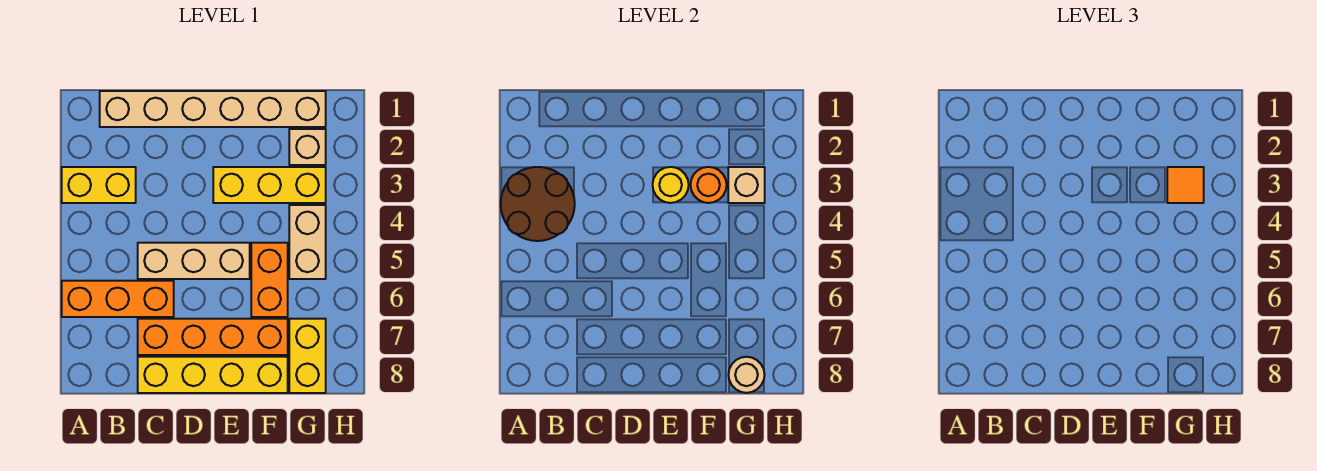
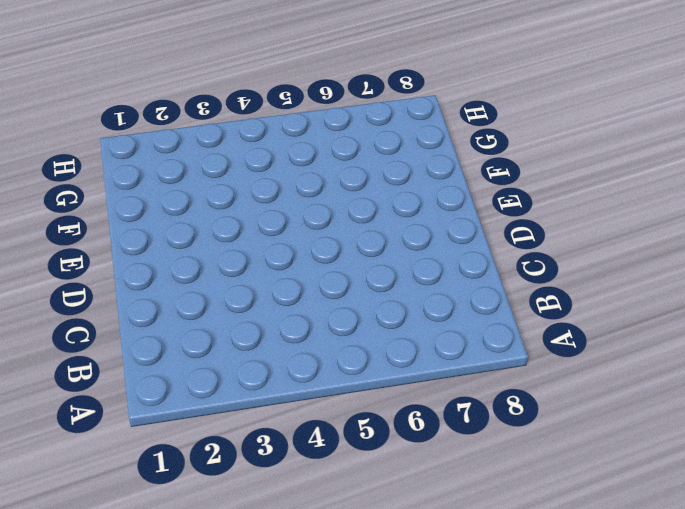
none -> yellow 1x2 brick [62,167,136,203]
none -> orange 1x3 brick [62,281,174,317]
none -> tan 1x6 brick [100,91,326,127]

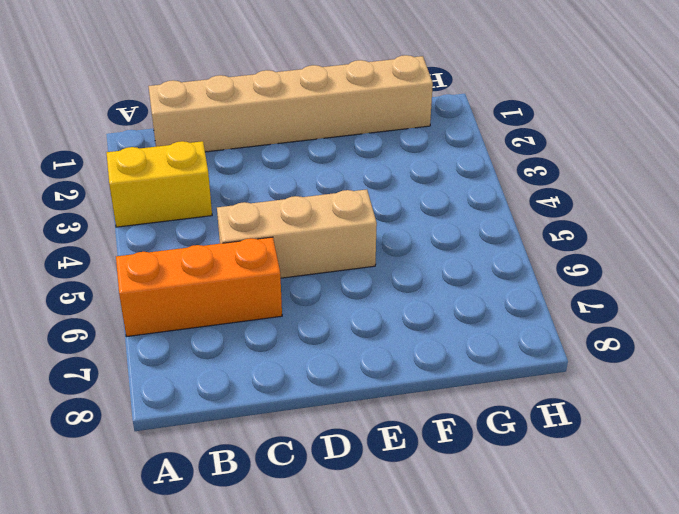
none -> orange 1x4 brick [138,319,288,355]
none -> yellow 1x4 brick [138,357,288,393]
none -> yellow 1x3 brick [213,167,326,203]

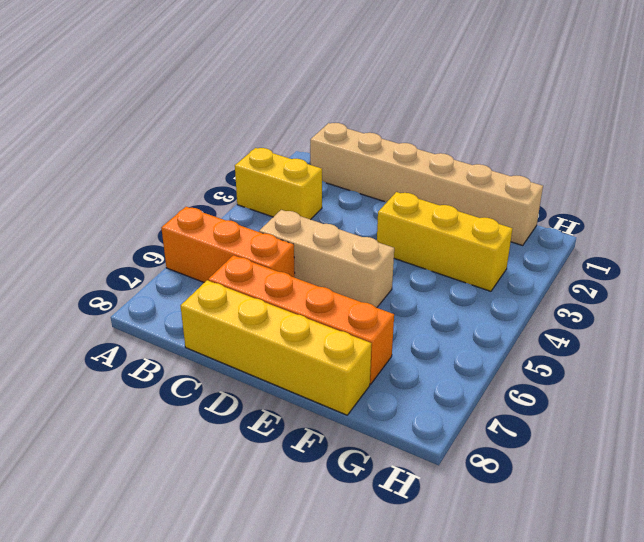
none -> orange 1x2 brick [251,243,288,317]
none -> tan 1x1 brick [289,129,326,165]
none -> tan 1x2 brick [289,205,326,279]

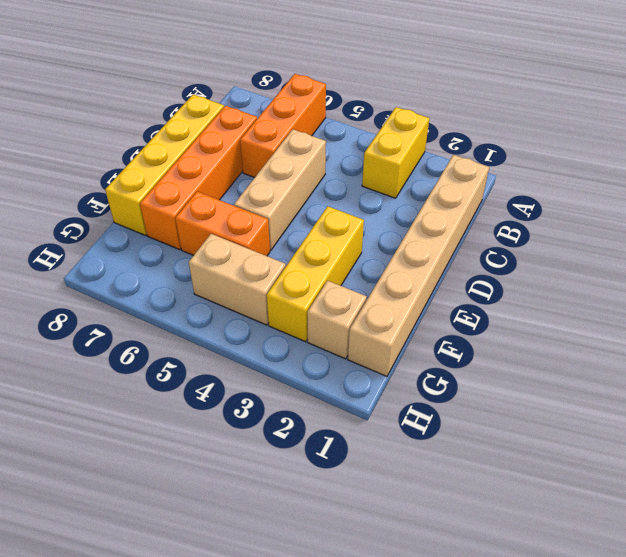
none -> yellow 1x2 brick [289,319,326,393]
none -> brown 2x2 round brick [501,167,575,241]
none -> yellow 1x1 round brick [653,167,689,203]

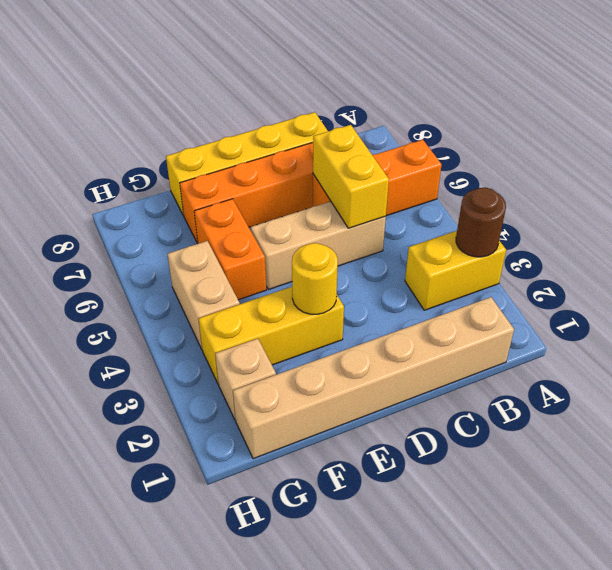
brown 1x1 round brick [456,187,506,257] -> brown 2x2 round brick [501,167,575,241]
yellow 1x2 brick [313,125,389,228] -> yellow 1x2 brick moved to [289,319,326,393]
none -> orange 1x1 round brick [691,167,727,203]
none -> tan 1x1 brick [728,167,765,203]
none -> tan 1x1 round brick [729,357,765,393]

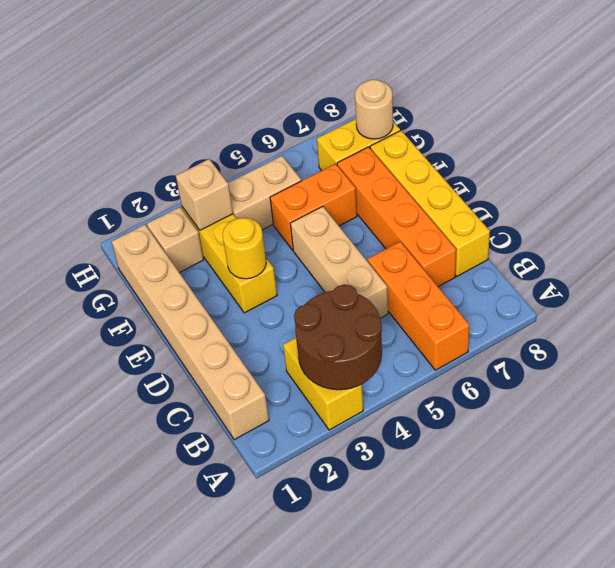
none -> orange 1x1 round brick [691,167,727,203]
none -> orange 1x1 tile [1167,167,1204,203]

